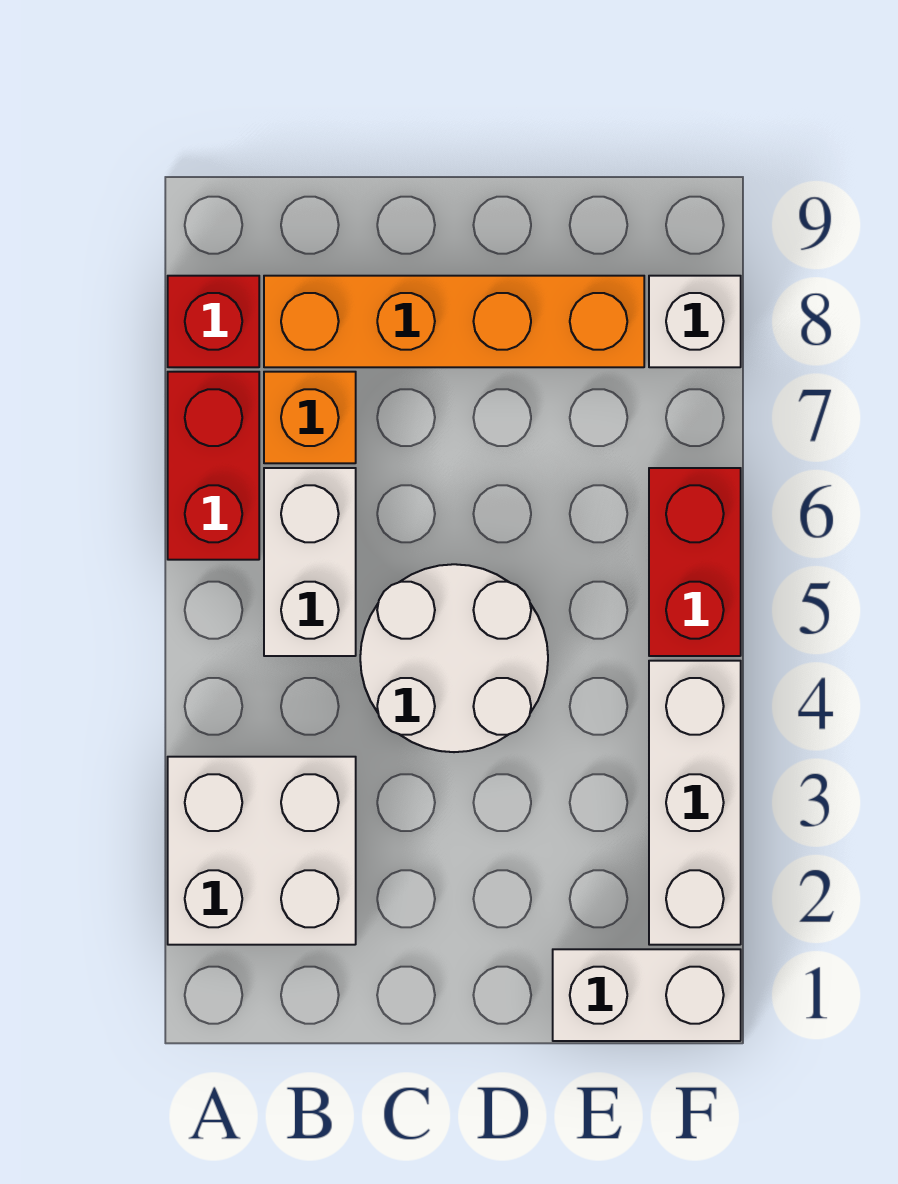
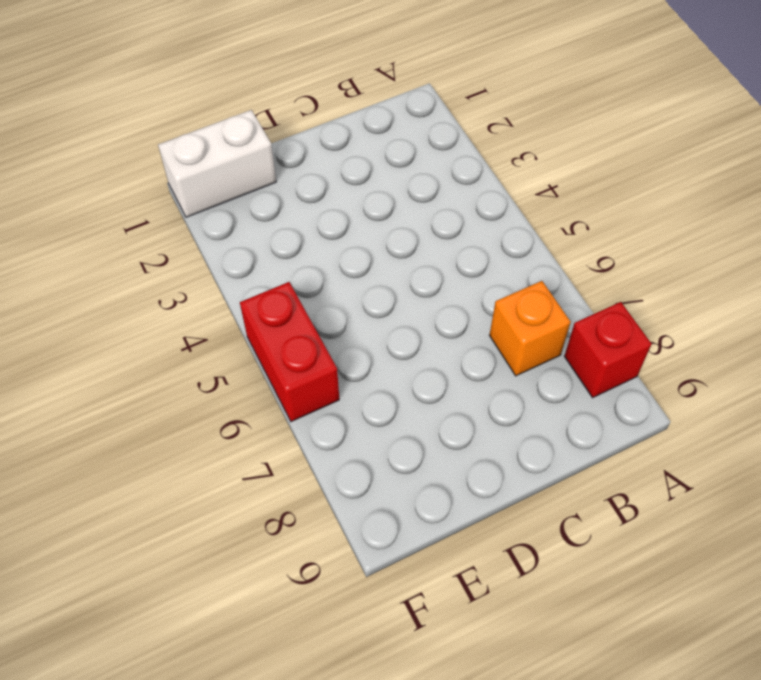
none -> white 2x2 brick [168,757,356,945]
none -> red 1x2 brick [168,372,259,560]

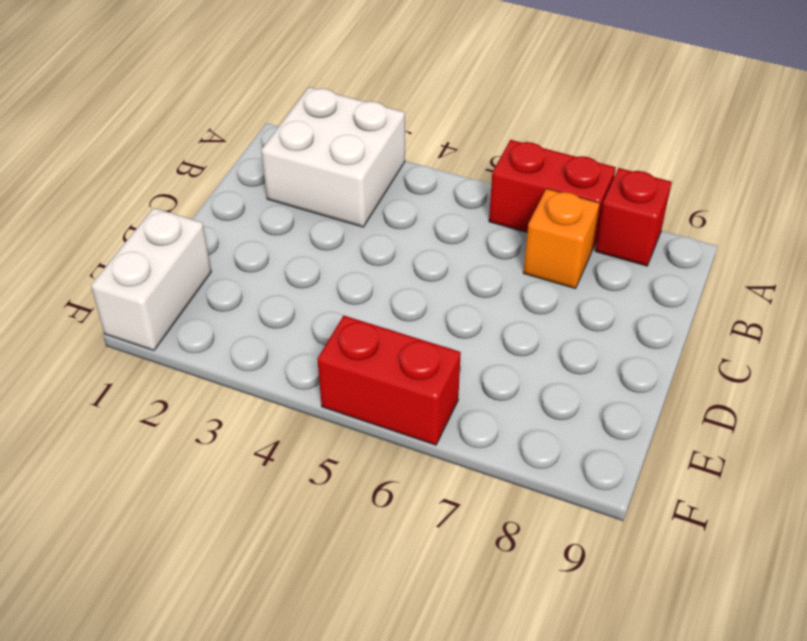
none -> white 1x2 brick [264,468,356,656]
none -> orange 1x4 brick [264,276,644,367]

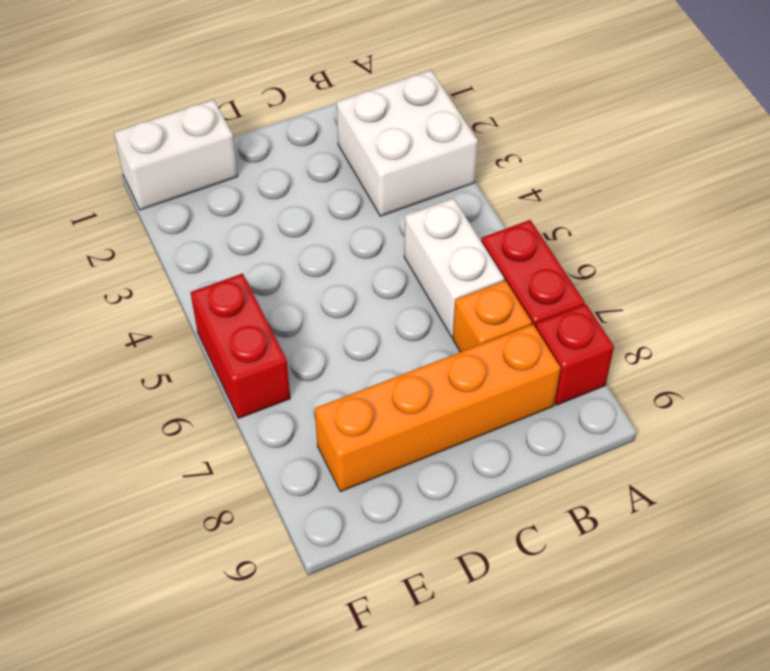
none -> white 2x2 round brick [360,564,548,752]
none -> white 1x3 brick [649,661,741,945]

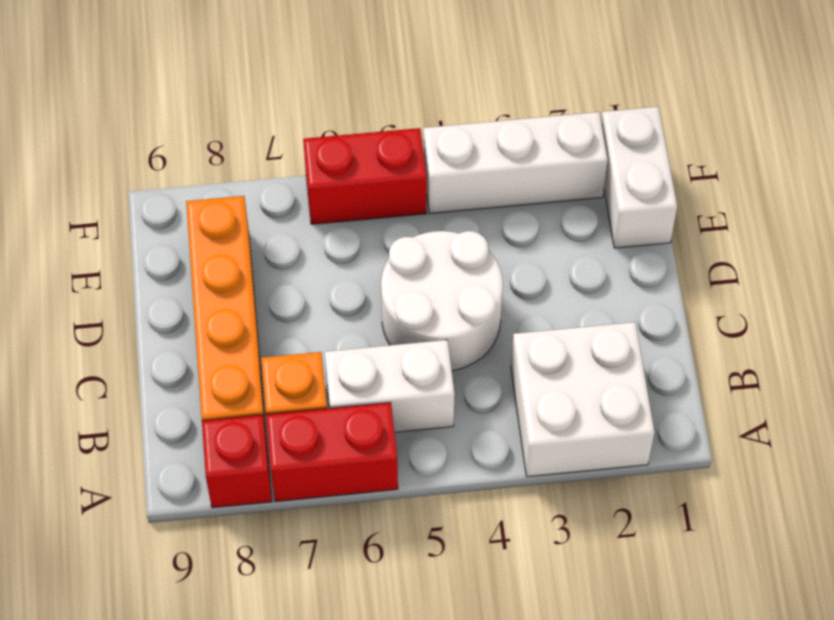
none -> white 1x1 brick [649,276,741,367]

